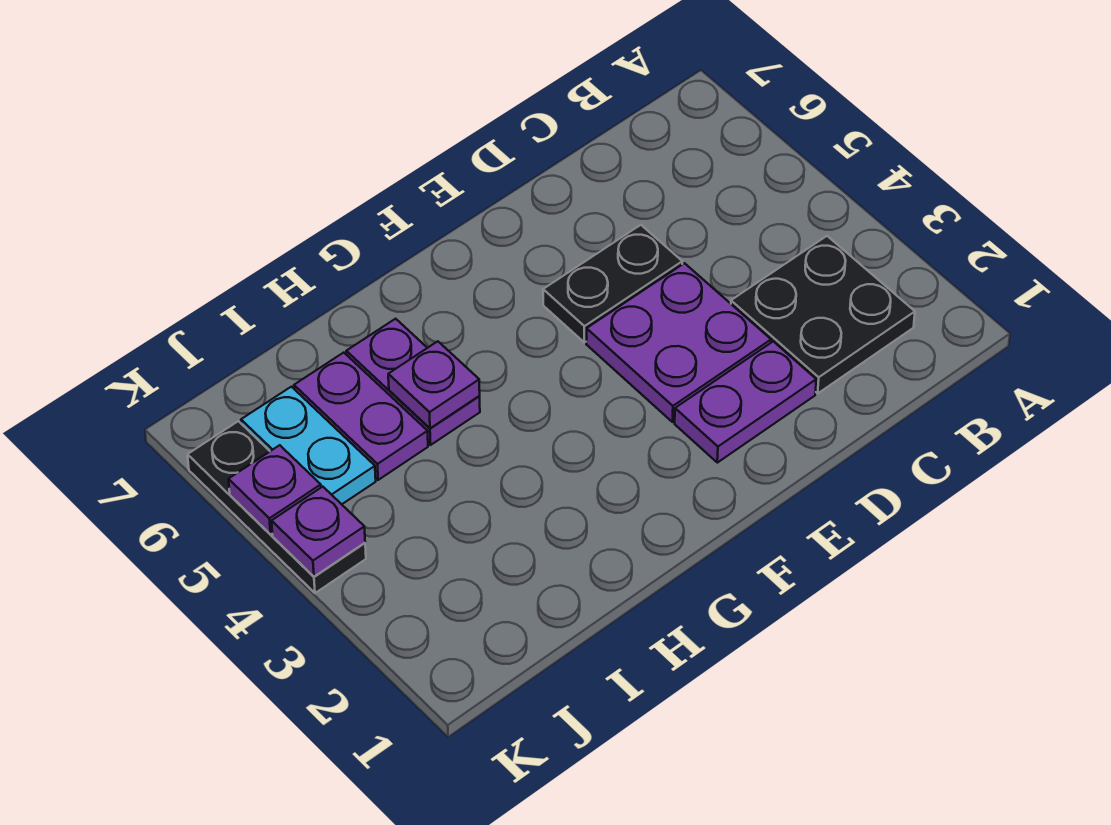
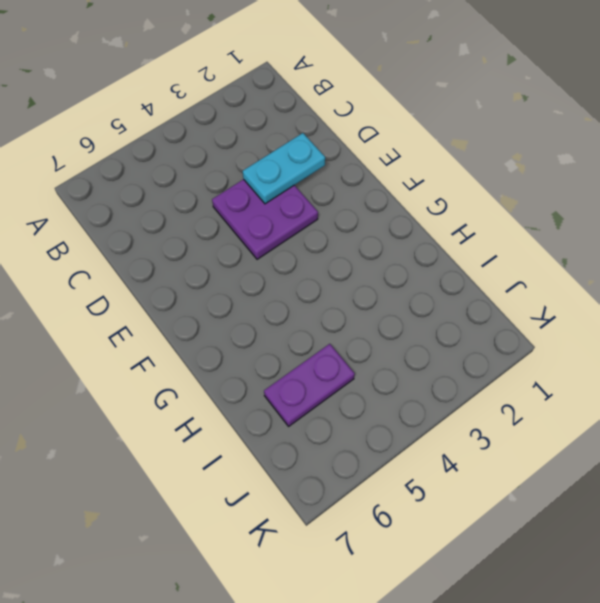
cyan 1x2 plate [243,133,325,204] -> cyan 1x2 plate moved to [241,387,376,504]
none -> black 2x2 plate [731,236,915,393]
none -> purple 1x2 plate [675,341,816,463]

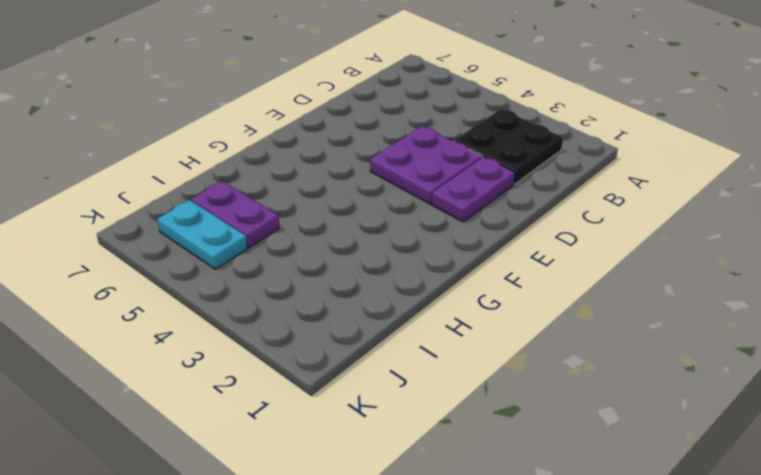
none -> black 1x2 plate [543,225,682,342]
none -> purple 1x2 plate [346,319,480,445]

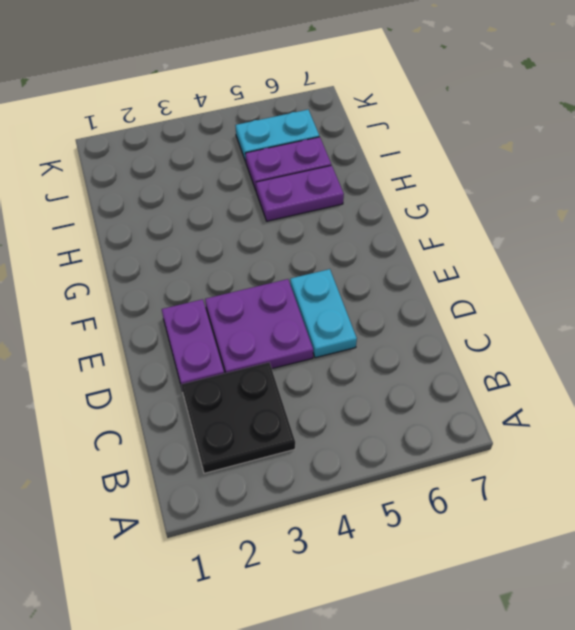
cyan 1x2 plate [290,269,357,358] -> black 1x2 plate [543,225,682,342]
none -> black 1x3 plate [188,421,366,593]
none -> purple 1x1 plate [388,341,480,428]

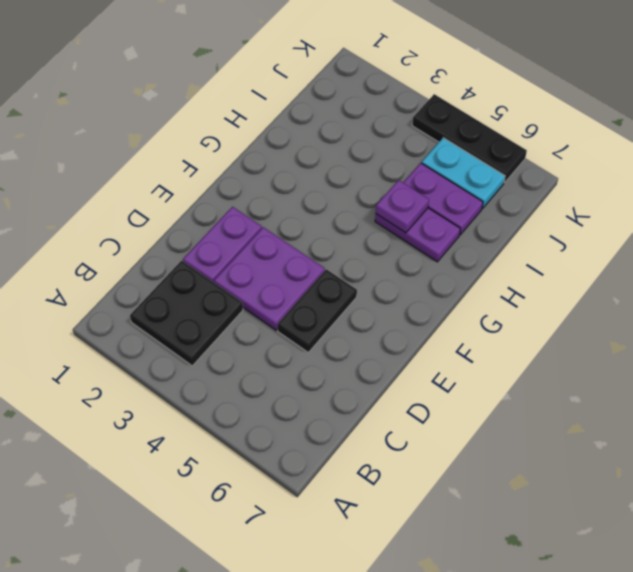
none -> purple 1x1 plate [272,487,365,577]
none -> purple 1x1 plate [229,445,321,535]

